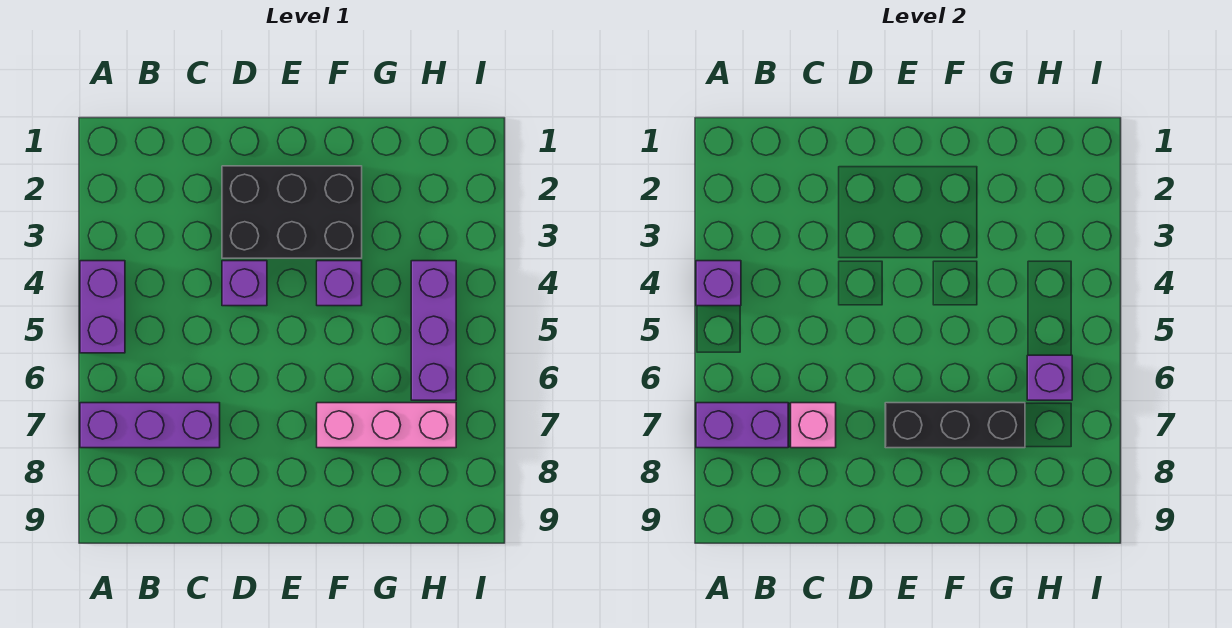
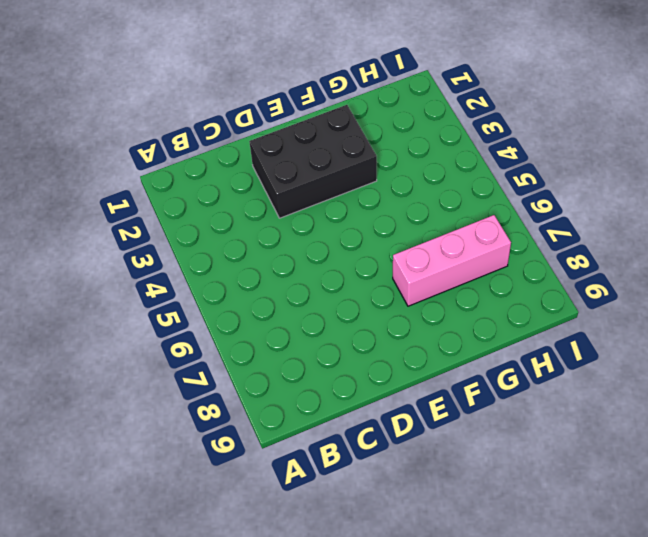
none -> purple 1x2 brick [80,261,125,353]
none -> purple 1x3 brick [80,403,220,448]
none -> purple 1x1 brick [222,261,267,306]

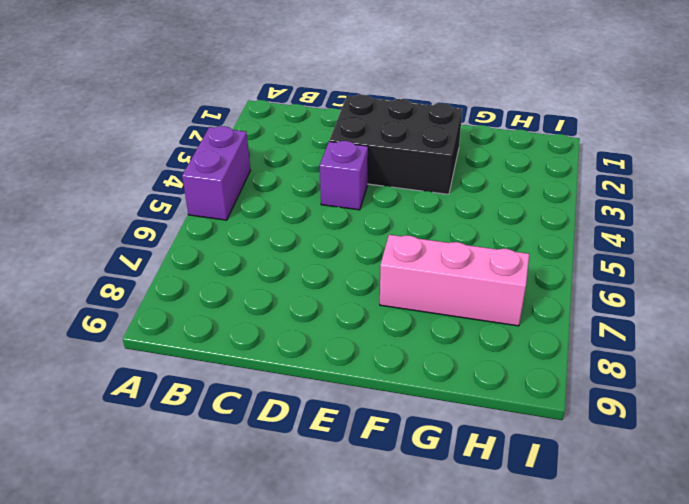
none -> purple 1x3 brick [80,403,220,448]
none -> purple 1x1 brick [317,261,362,306]
none -> purple 1x3 brick [411,261,456,400]

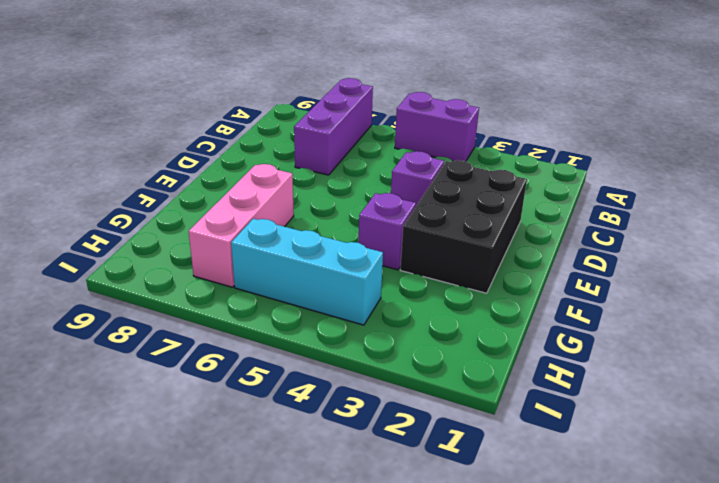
cyan 1x3 brick [231,219,383,325] -> purple 1x3 brick [411,261,456,400]
none -> purple 1x1 brick [696,261,741,306]
none -> purple 1x2 brick [696,403,788,448]
none -> pink 1x1 brick [791,403,836,448]

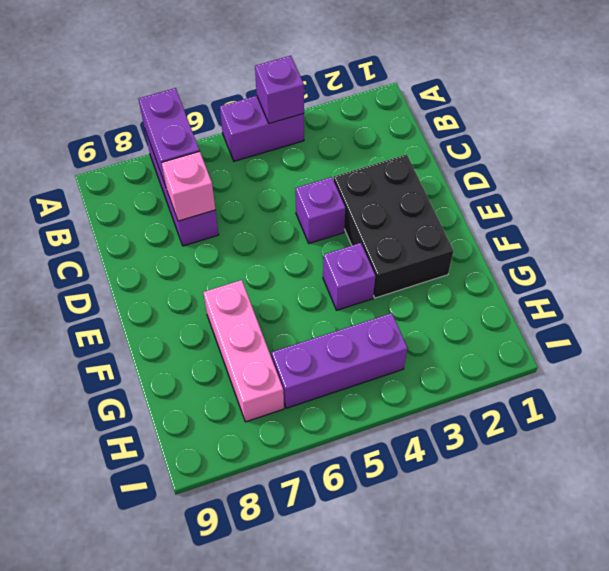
none -> black 1x3 brick [885,403,1025,448]
none -> purple 1x1 brick [1027,355,1072,400]

